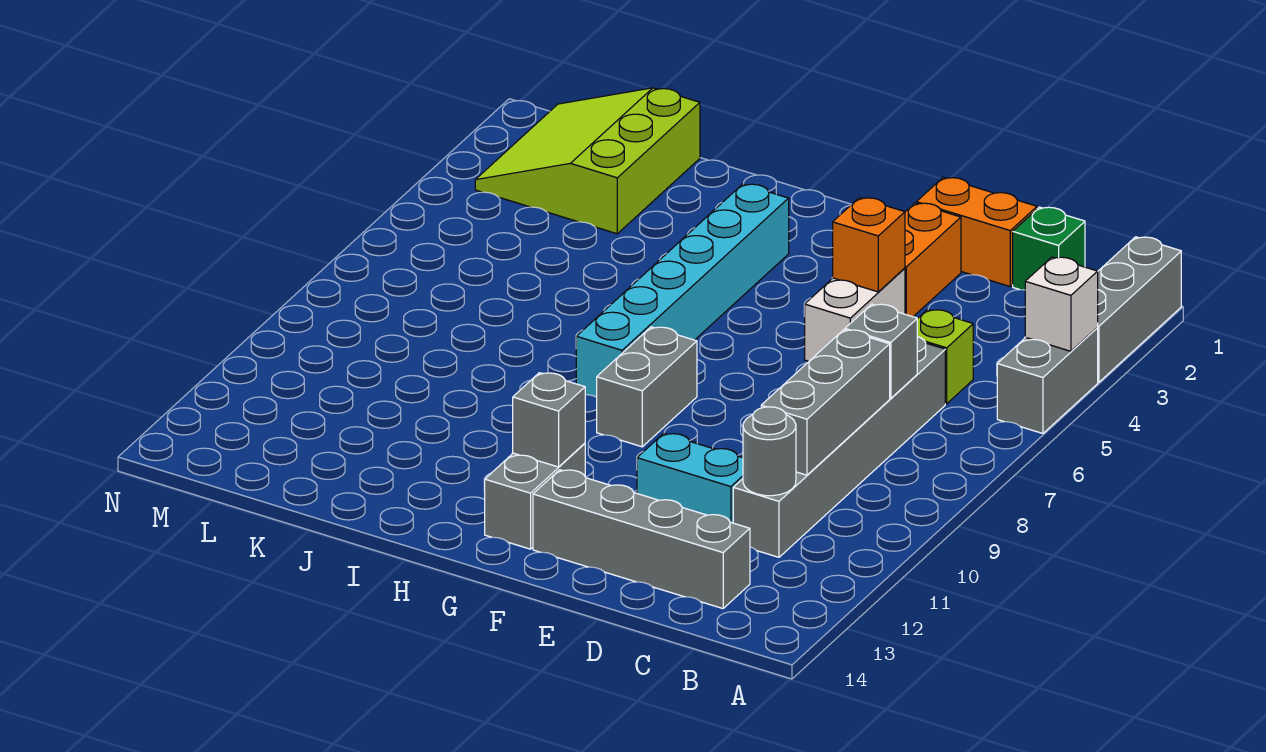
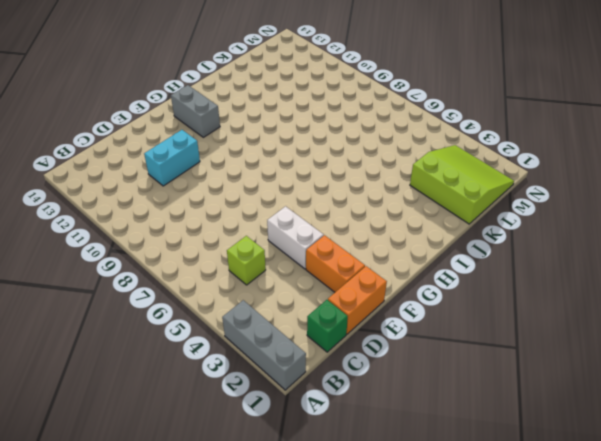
none -> grey 1x2 brick [997,328,1098,433]
none -> grey 1x6 brick [733,337,945,557]
none -> grey 1x4 brick [533,470,750,609]

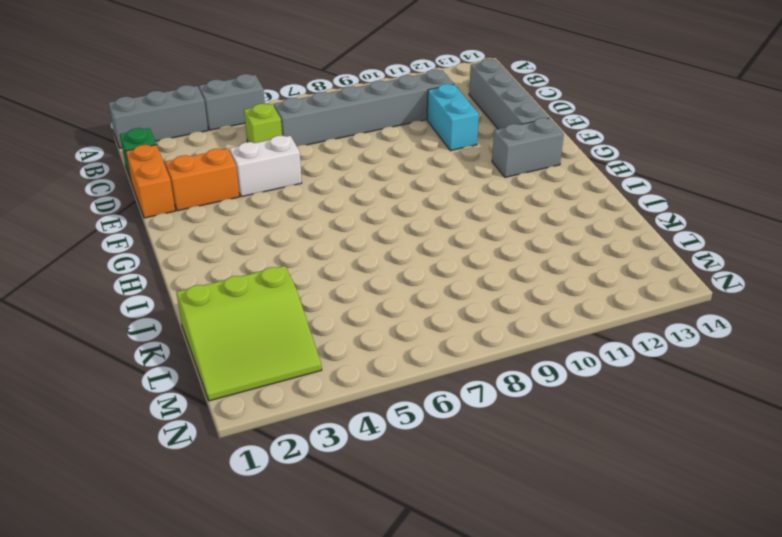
none -> grey 1x2 brick [597,327,697,447]
none -> cyan 1x6 brick [576,184,789,397]
none -> white 1x1 brick [1025,257,1098,351]

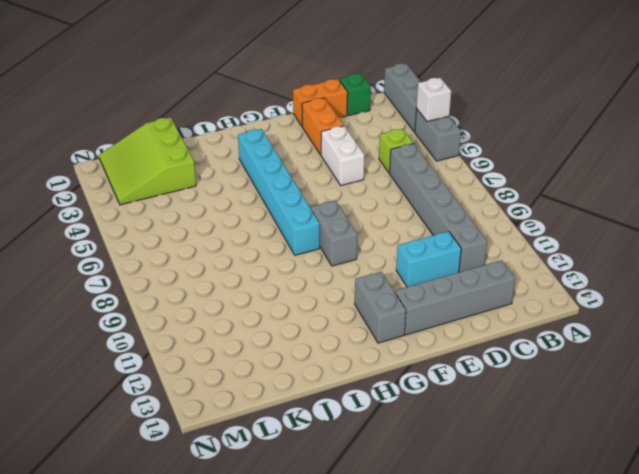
none -> grey 1x1 brick [845,304,917,398]
none -> grey 1x3 brick [761,330,890,475]
none -> grey 1x1 round brick [743,407,796,496]

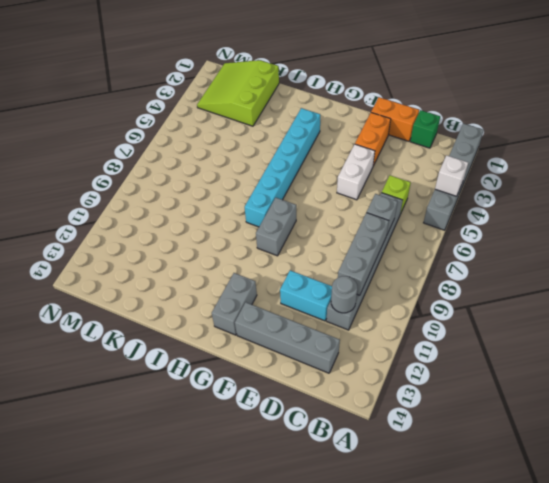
none -> orange 1x1 brick [833,198,905,292]
none -> grey 1x1 brick [513,373,585,467]

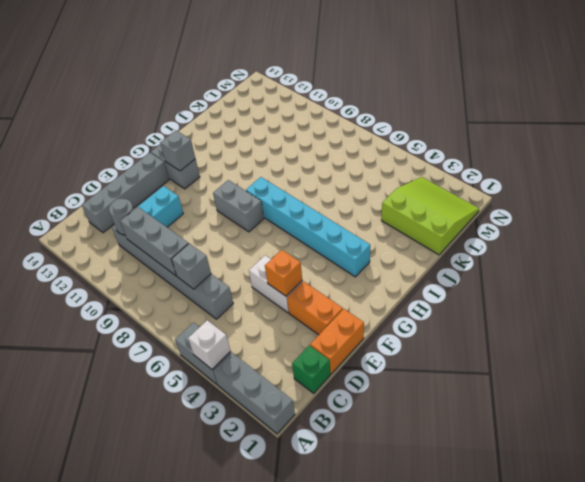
none -> lime 1x1 brick [917,310,973,404]

